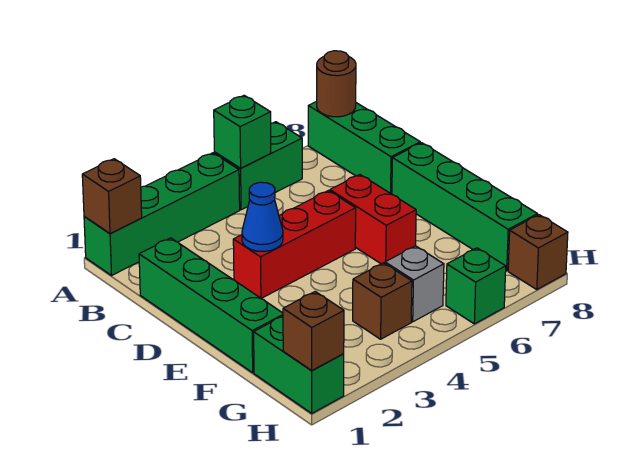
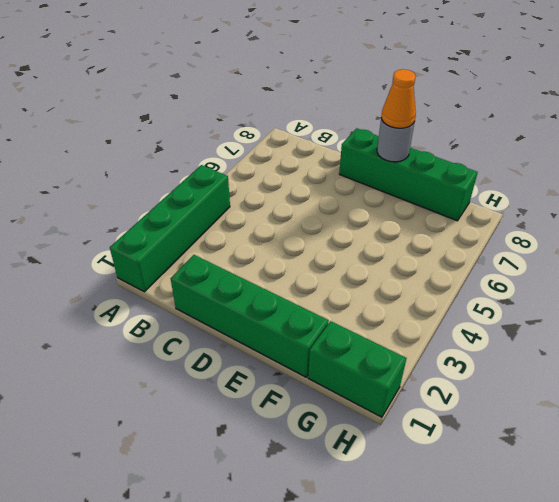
grey 1x1 round brick [377,118,415,162] -> none
orange 1x1 cone [381,69,416,128] -> none
none -> green 1x2 brick [214,122,302,210]
none -> green 1x3 brick [308,102,420,194]
none -> red 1x3 brick [233,191,356,298]

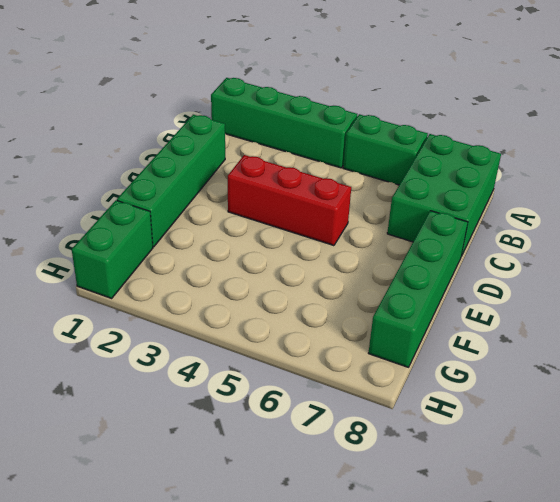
green 2x3 brick [387,134,501,256] -> green 1x3 brick [308,102,420,194]
none -> red 1x2 brick [330,174,416,264]
none -> brown 1x1 brick [353,263,412,339]
none -> grey 1x1 brick [385,246,444,322]

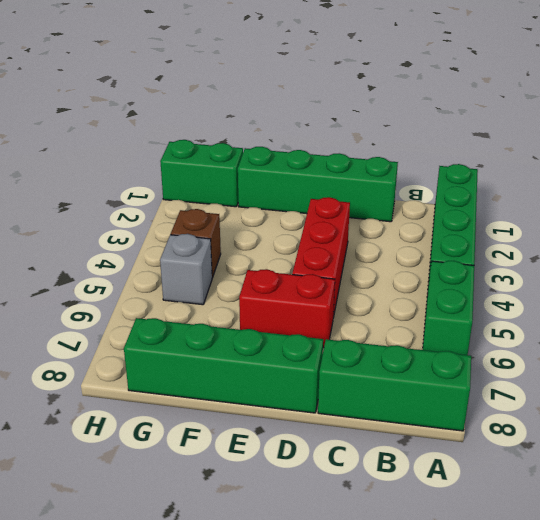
none -> green 1x1 brick [446,248,506,324]
none -> brown 1x1 brick [508,215,568,289]
none -> brown 1x1 brick [82,159,142,234]

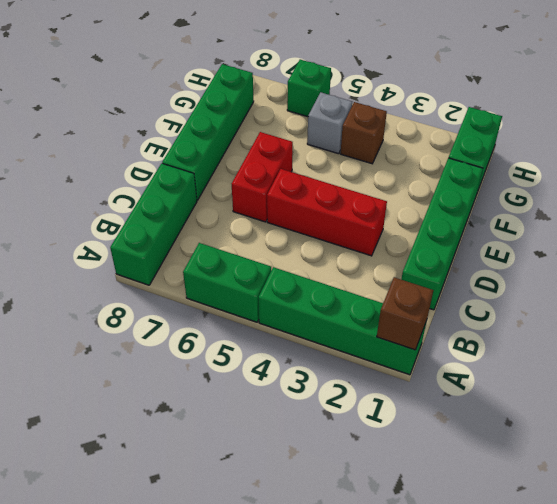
none -> brown 1x1 brick [508,215,568,289]
none -> green 1x1 brick [214,95,271,168]
none -> brown 1x1 round brick [317,51,356,117]

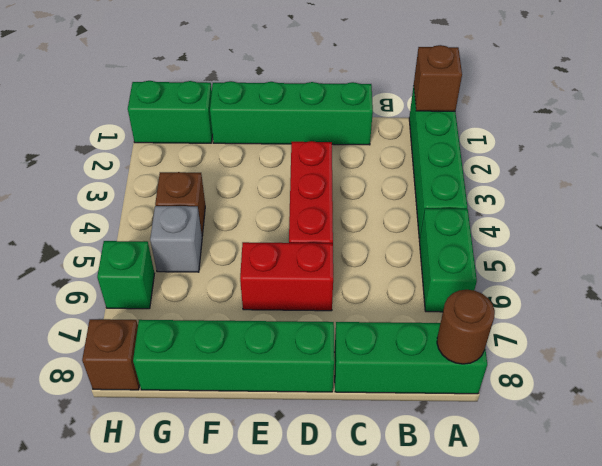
none -> green 1x1 brick [214,95,271,168]
none -> blue 1x1 cone [242,182,283,251]
none -> brown 1x1 brick [283,292,344,371]

